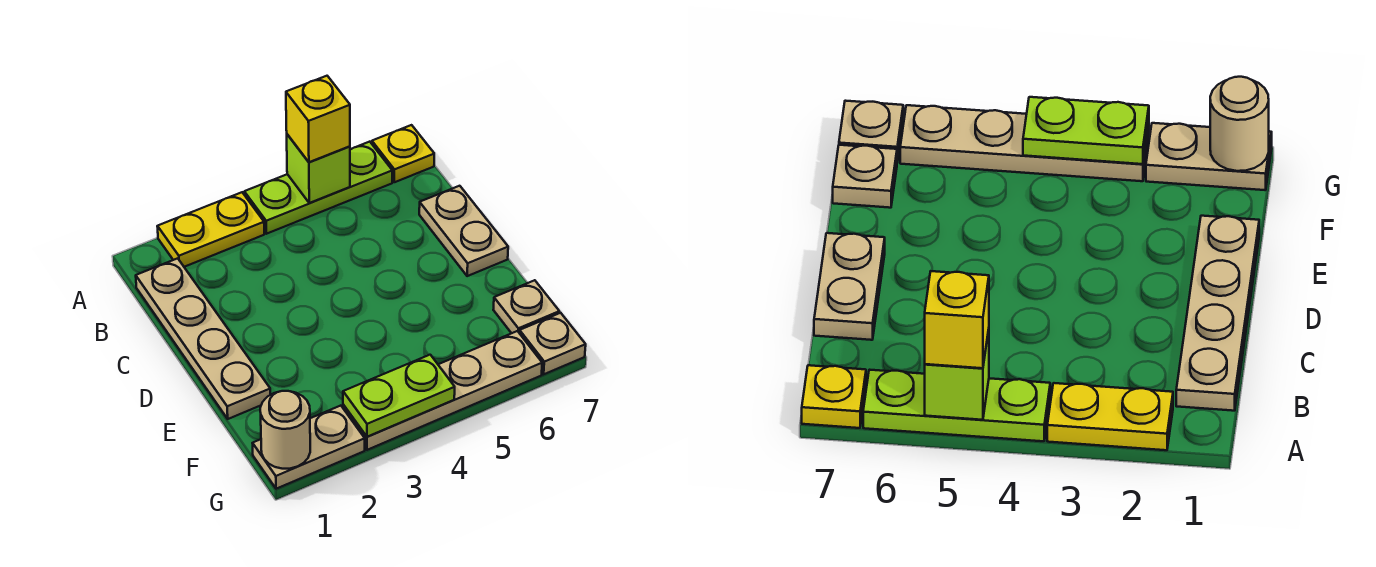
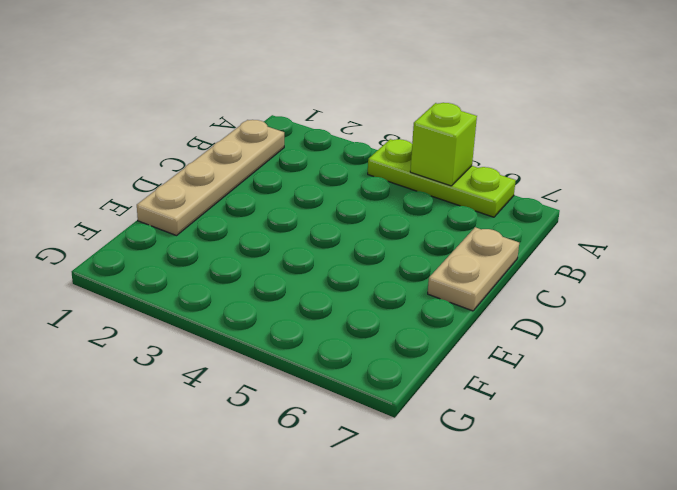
none -> yellow 1x2 plate [157,192,264,267]
none -> yellow 1x1 plate [372,125,434,182]
none -> tan 1x1 plate [493,280,559,333]

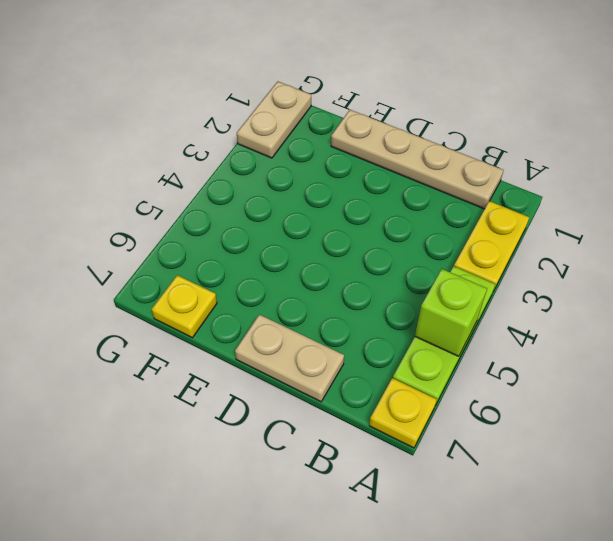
yellow 1x1 plate [151,275,217,338] -> tan 1x1 plate [493,280,559,333]
none -> tan 1x4 plate [343,331,542,450]
none -> tan 1x1 plate [519,313,586,374]
none -> tan 1x1 round brick [260,391,310,469]

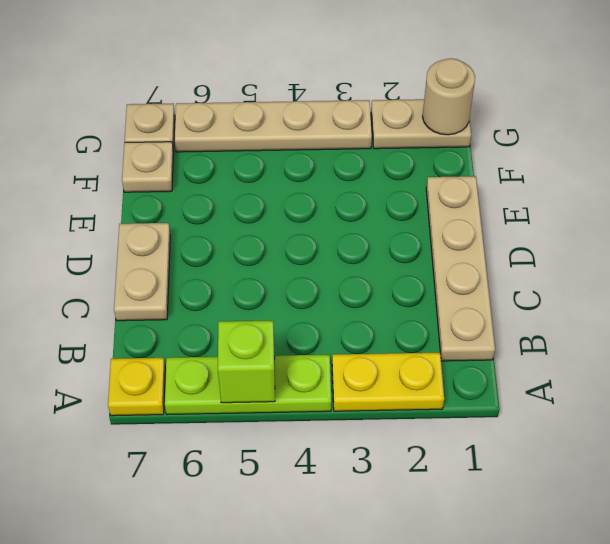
none -> lime 1x2 plate [343,355,455,437]
none -> yellow 1x1 brick [286,76,350,162]

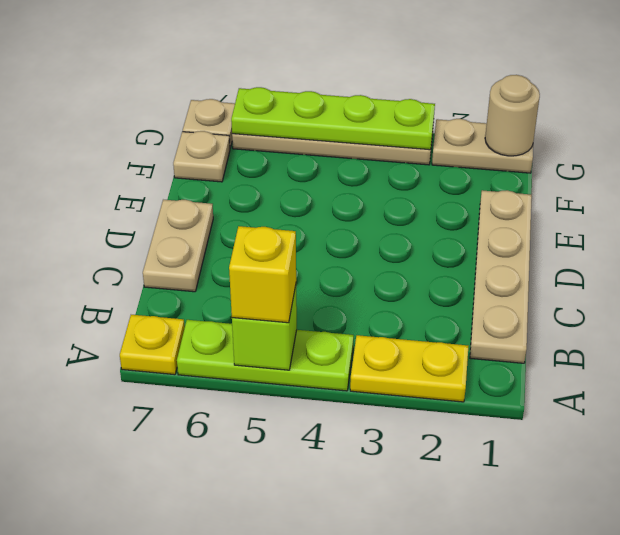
lime 1x4 plate [231,87,435,150] -> lime 1x2 plate [343,355,455,437]

